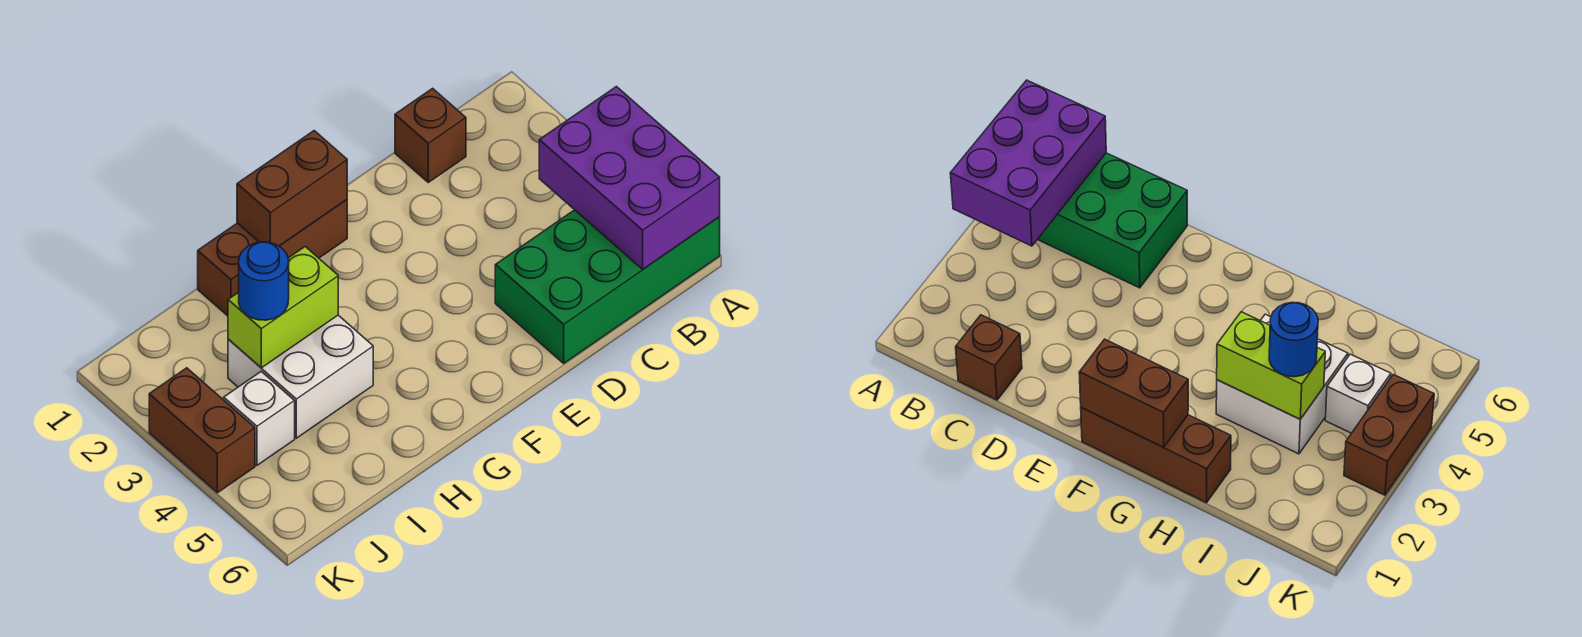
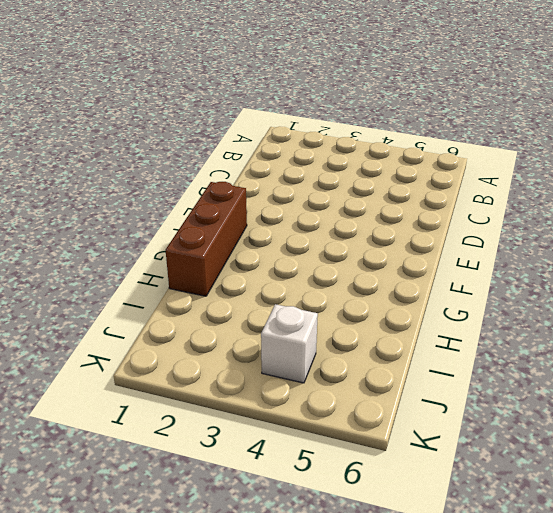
none -> green 2x4 brick [495,210,720,363]
none -> brown 1x1 brick [395,88,466,182]

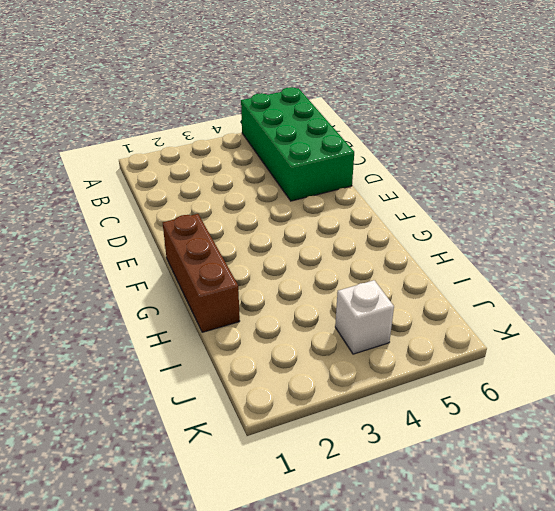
none -> brown 1x1 brick [395,88,466,182]
none -> white 2x2 brick [228,315,373,438]

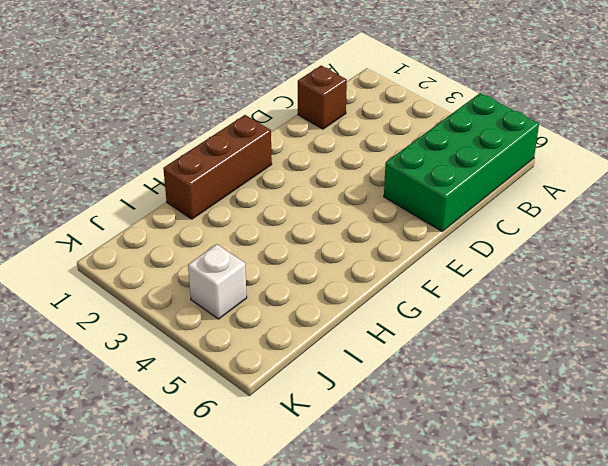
none -> white 2x2 brick [228,315,373,438]
none -> brown 1x2 brick [149,368,255,493]

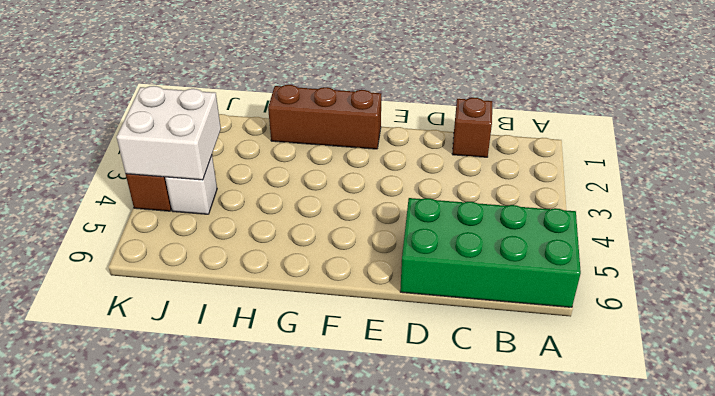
white 2x2 brick [117,86,221,180] -> white 2x2 brick moved to [228,315,373,438]
none -> purple 2x3 brick [539,87,720,269]
none -> brown 1x2 brick [237,131,347,246]

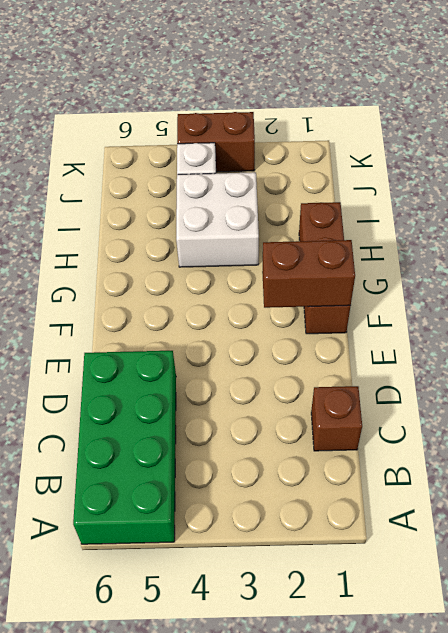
brown 1x2 brick [262,240,355,308] -> brown 1x2 brick turned to [237,131,347,246]
none -> purple 2x3 brick [539,87,720,269]
none -> lime 1x2 brick [228,247,338,368]

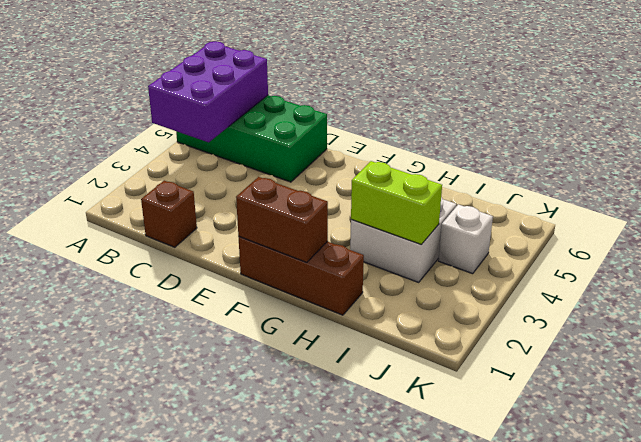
none -> brown 1x2 brick [149,368,255,493]
none -> blue 1x1 round brick [239,242,289,320]

